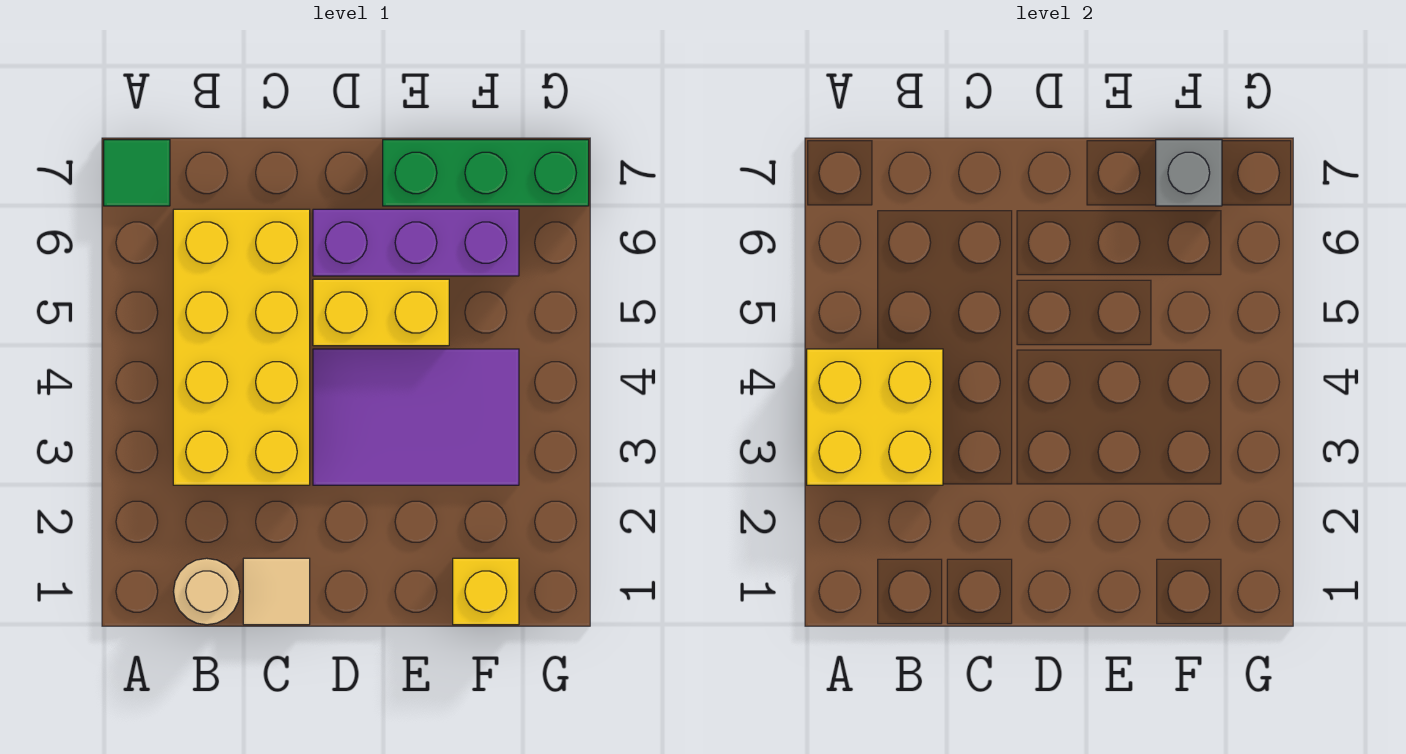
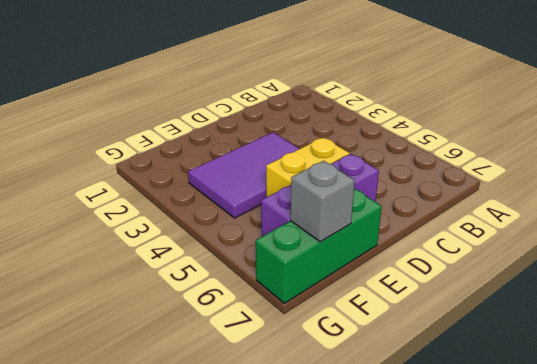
none -> green 1x1 tile [104,140,170,206]
none -> tan 1x1 round brick [173,558,240,625]

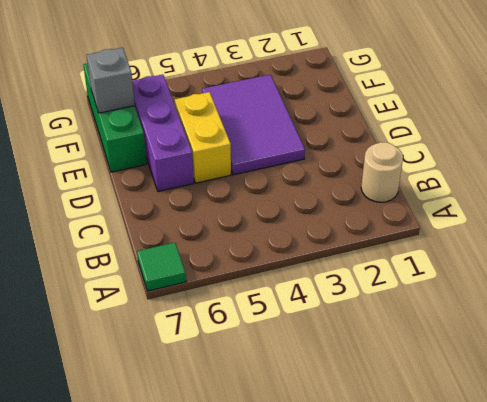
none -> yellow 2x4 brick [173,209,310,485]
none -> tan 1x1 tile [243,558,310,625]

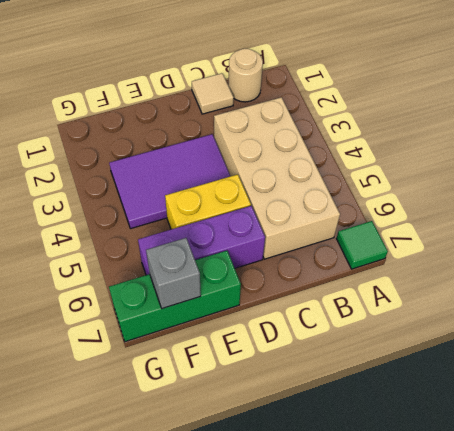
tan 2x4 brick [214,97,340,259] -> yellow 2x4 brick [173,209,310,485]
none -> yellow 1x1 brick [453,558,519,625]
none -> yellow 2x2 brick [807,349,943,485]

